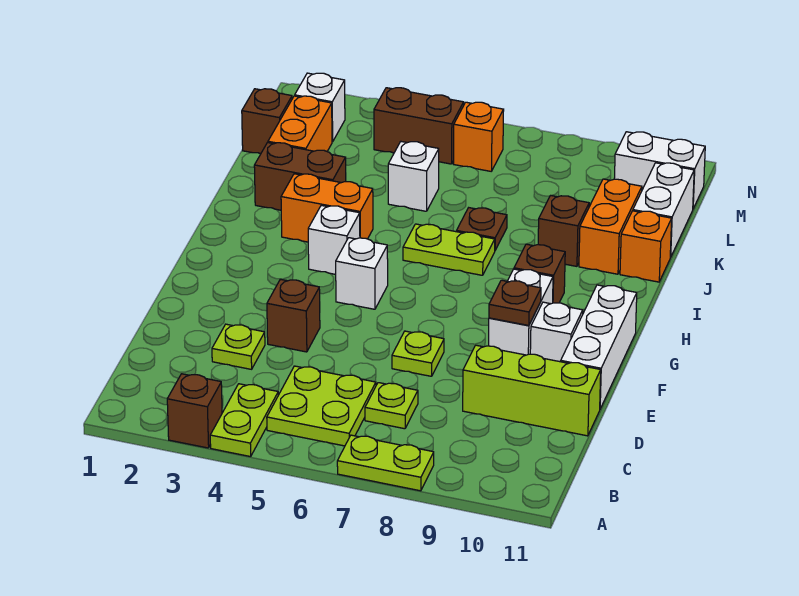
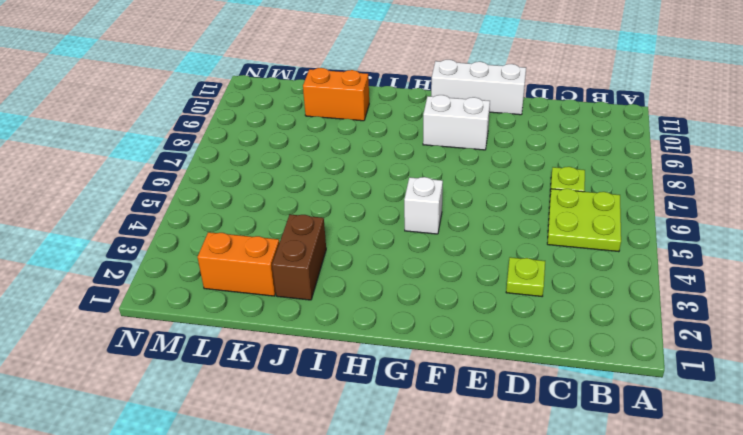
none -> brown 1x1 brick [167,374,222,448]
none -> lime 1x2 plate [210,384,278,457]
none -> lime 1x2 plate [337,435,434,491]
none -> lime 1x3 brick [463,345,601,436]

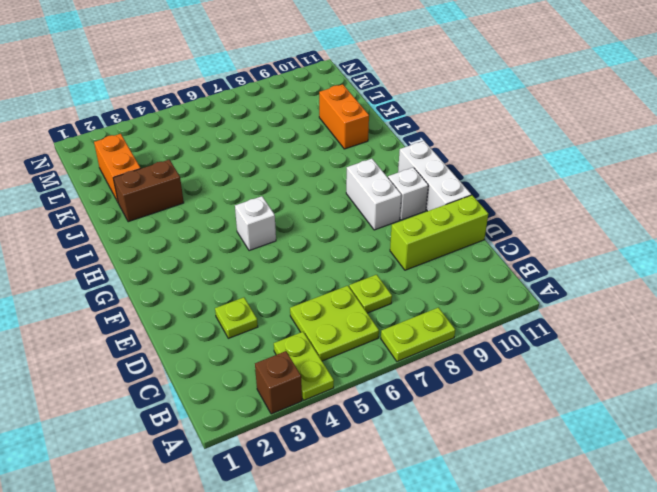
none -> brown 1x1 brick [267,279,320,352]
none -> lime 1x1 plate [392,331,444,376]
none -> white 1x1 brick [308,205,360,274]
none -> brown 1x1 brick [514,244,565,303]

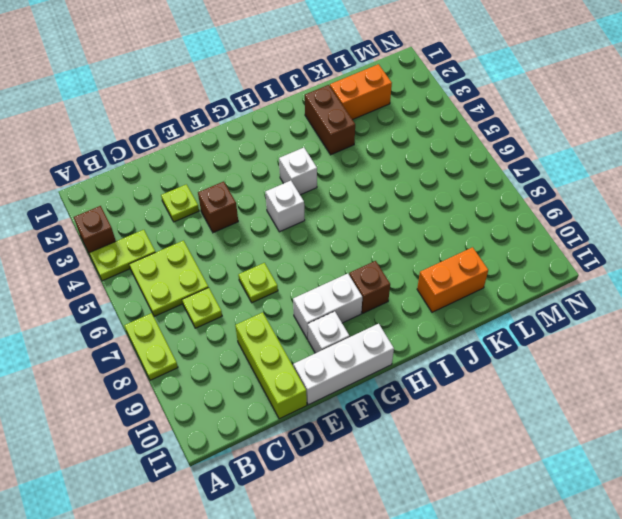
none -> orange 1x2 brick [281,174,373,242]
none -> lime 1x2 plate [403,224,495,275]
none -> brown 1x1 plate [457,208,507,250]
none -> brown 1x1 brick [538,196,589,266]

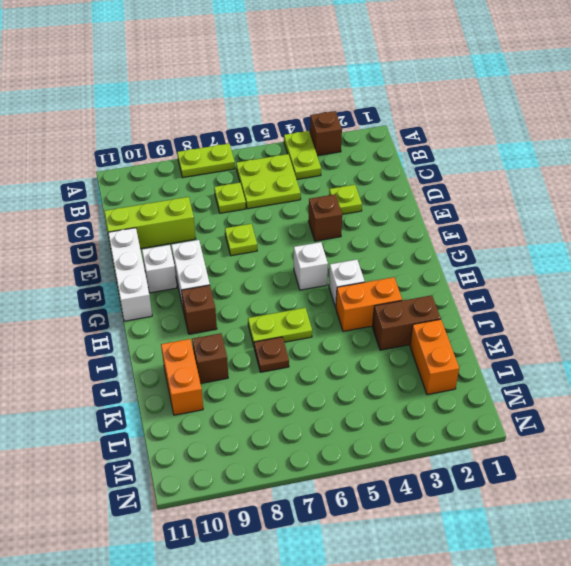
none -> orange 1x1 brick [620,211,672,282]
none -> white 1x1 brick [388,142,439,211]
none -> white 1x2 brick [633,163,694,257]
none -> brown 1x1 brick [242,89,292,154]

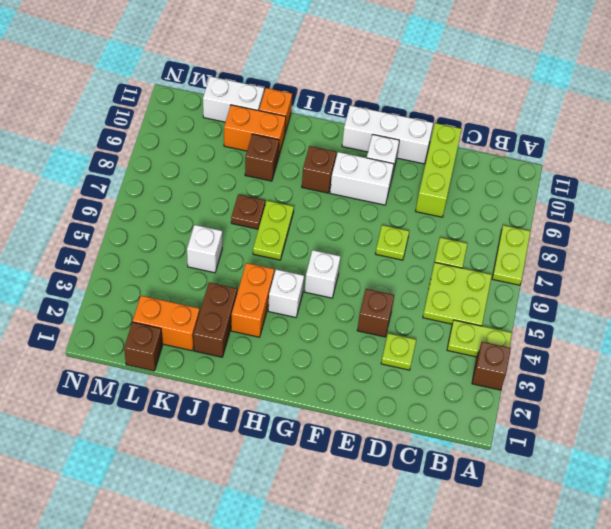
none -> white 1x1 brick [295,73,345,142]
none -> brown 1x2 brick [374,88,464,164]
none -> orange 1x1 brick [454,102,504,171]
none -> white 1x2 brick [614,132,705,208]

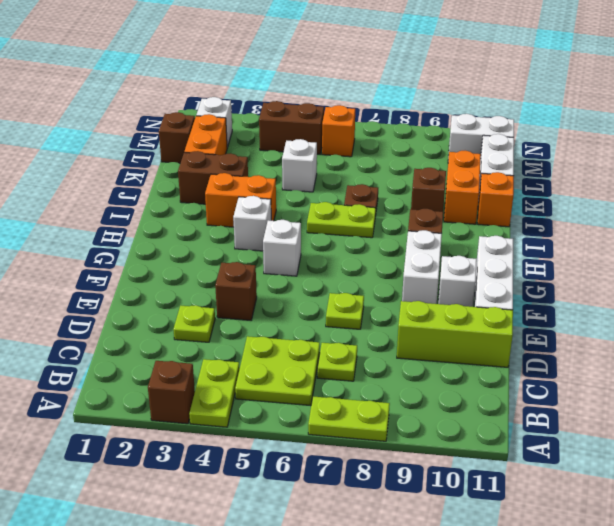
none -> brown 1x1 plate [489,280,541,326]

